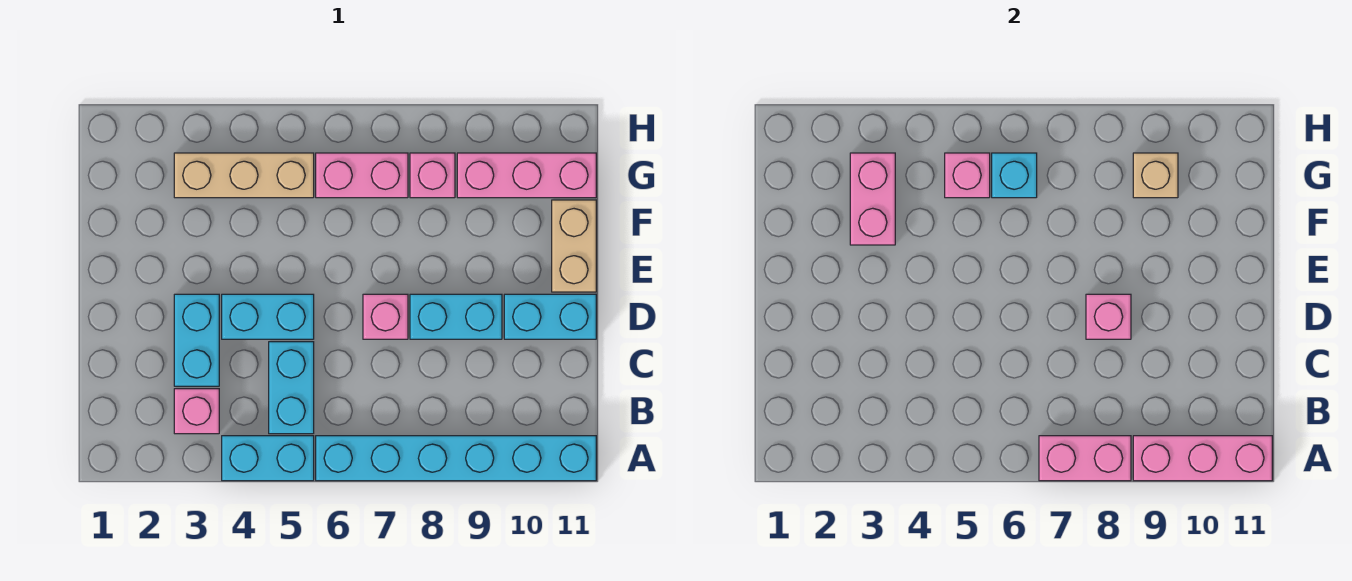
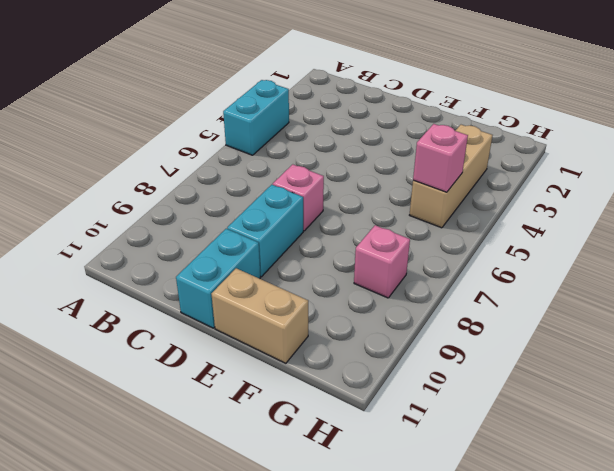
none -> cyan 1x6 brick [316,436,596,481]
none -> pink 1x1 brick [174,389,219,434]
none -> cyan 1x2 brick [269,342,314,434]

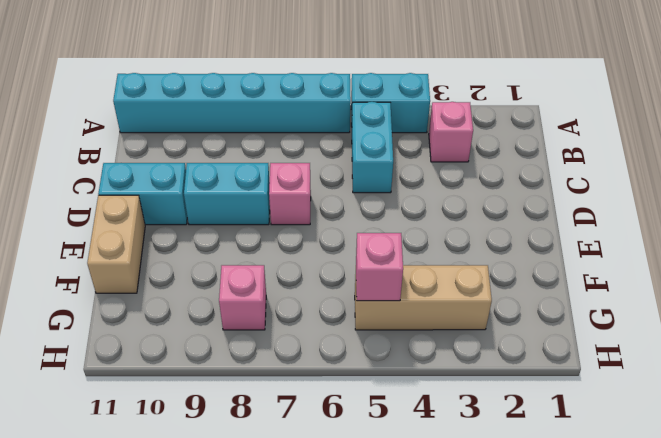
none -> cyan 1x2 brick [174,294,219,386]
none -> cyan 1x2 brick [222,294,314,339]
none -> pink 1x2 brick [316,153,408,198]

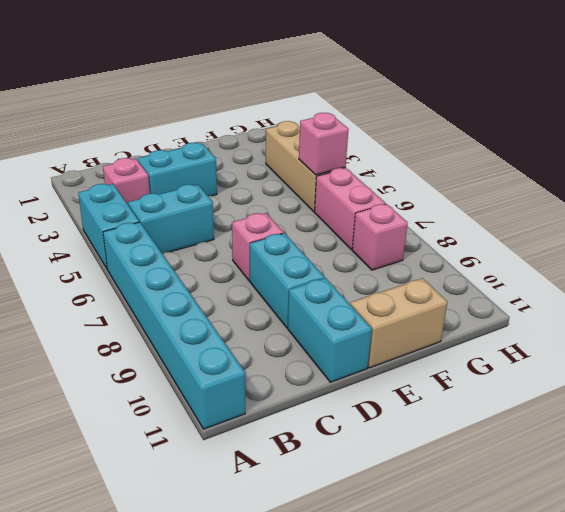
none -> cyan 1x2 brick [222,294,314,339]
none -> pink 1x3 brick [457,153,596,198]
none -> pink 1x2 brick [1039,436,1131,481]

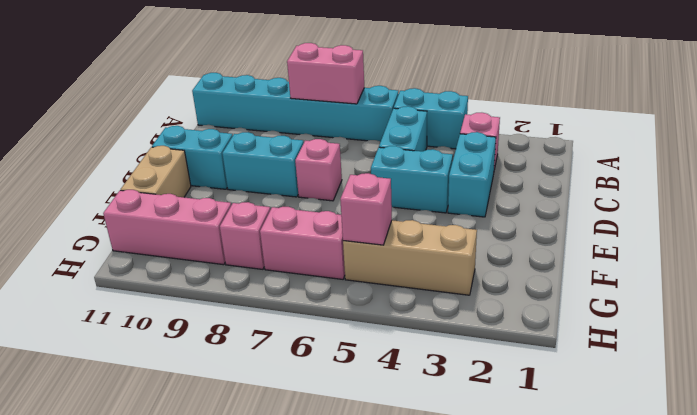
none -> pink 1x3 brick [1133,436,1272,481]
none -> pink 1x1 brick [1086,294,1131,339]
none -> pink 1x2 brick [850,153,895,245]

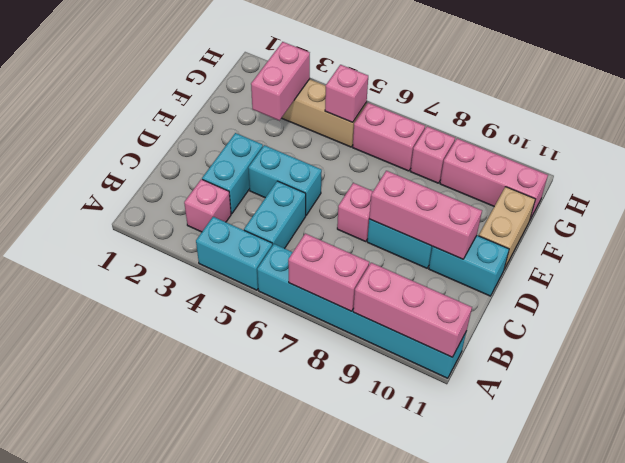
pink 1x3 brick [369,171,482,259] -> pink 1x1 brick [1086,294,1131,339]
none -> cyan 1x1 brick [992,153,1037,198]
none -> tan 1x1 brick [1133,153,1178,198]

